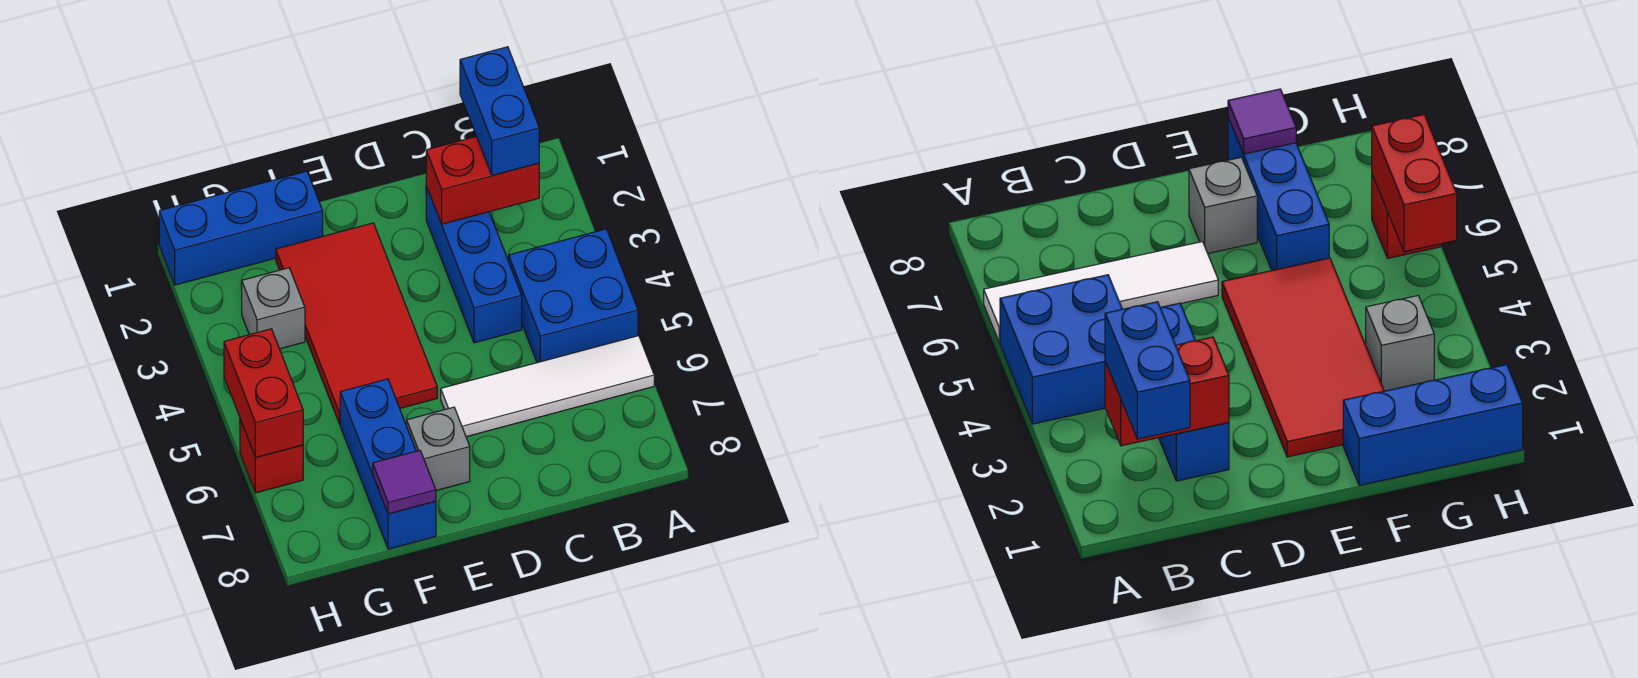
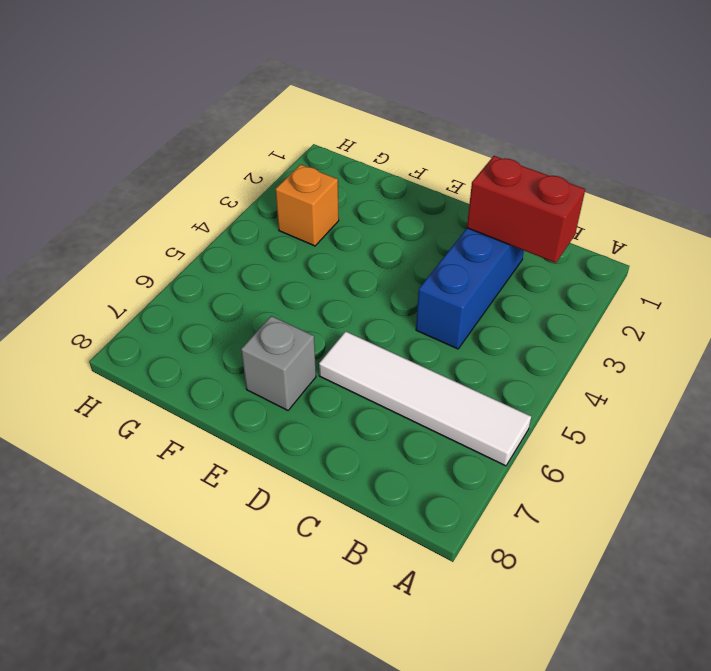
orange 1x1 brick [276,164,339,246] -> grey 1x1 brick [242,268,305,349]
none -> blue 2x2 brick [509,229,638,363]
none -> red 2x4 tile [276,223,437,424]
none -> blue 1x3 brick [159,171,323,285]

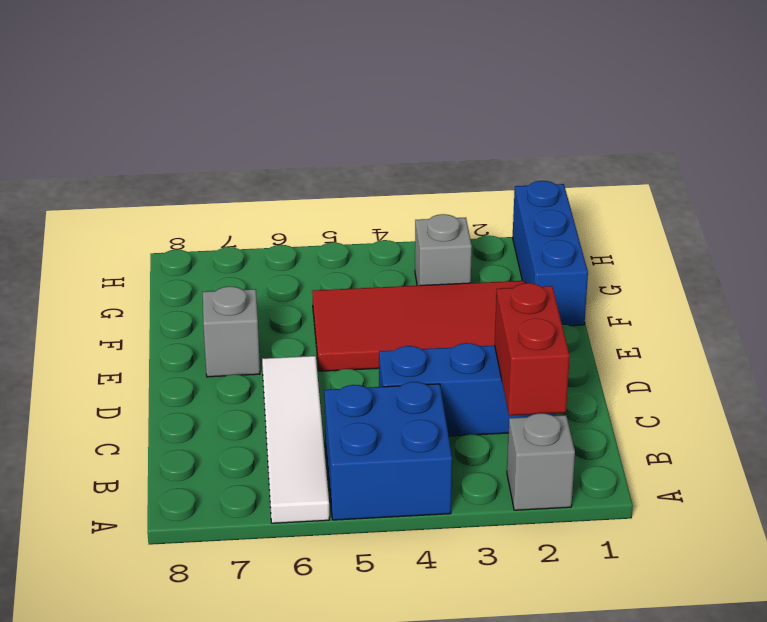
grey 1x1 brick [507,413,575,510] -> none
none -> blue 1x3 brick [340,379,436,549]
none -> red 1x1 brick [240,420,303,493]
none -> purple 1x1 tile [373,450,436,514]

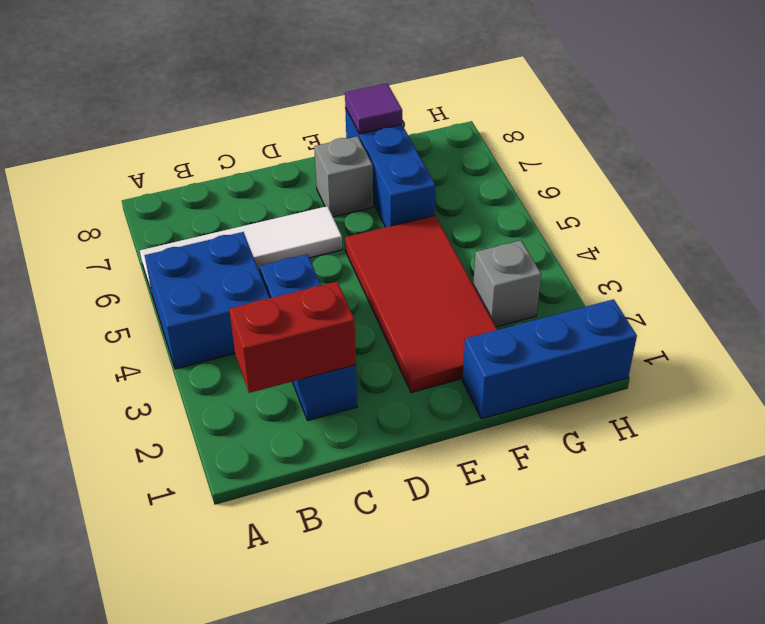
none -> red 1x1 brick [240,420,303,493]
none -> red 1x2 brick [224,329,303,458]
none -> blue 1x2 brick [460,47,539,176]

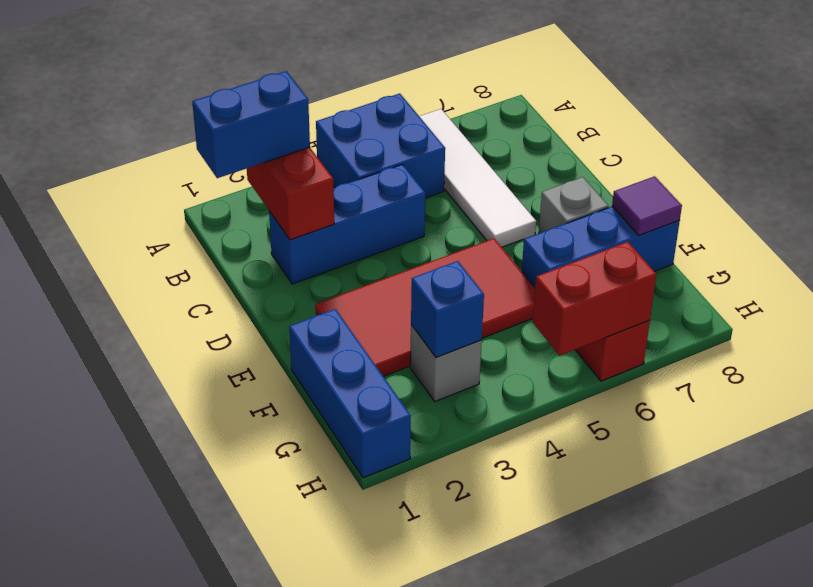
blue 1x1 brick [411,261,484,358] -> none

